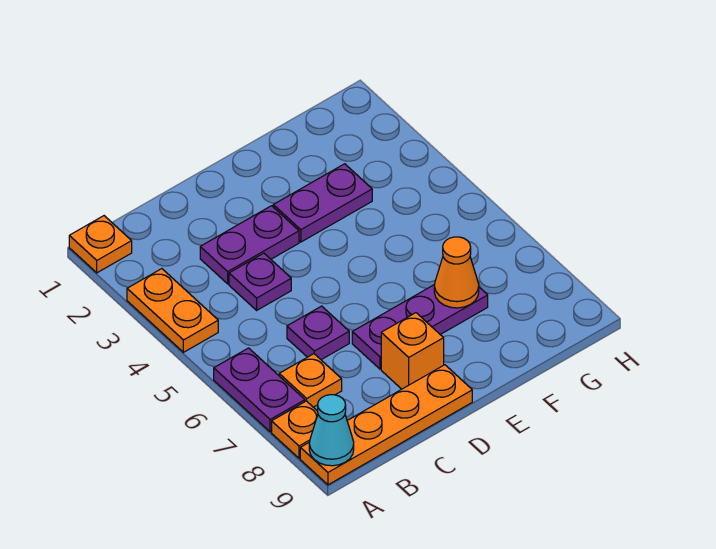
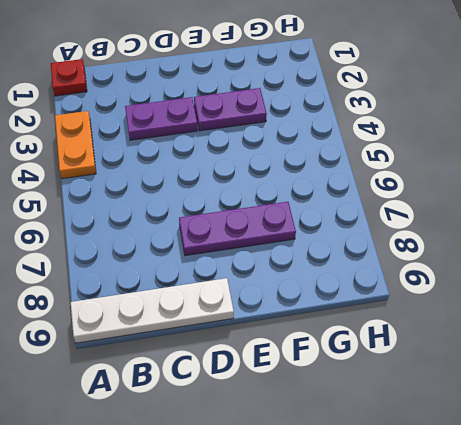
red 1x1 plate [51,59,87,96] -> orange 1x1 plate [69,216,132,273]
white 1x4 plate [71,278,234,343] -> orange 1x4 plate [300,365,472,485]
none -> purple 1x2 plate [214,348,305,432]
none -> orange 1x1 plate [272,401,318,458]
none -> orange 1x1 plate [279,354,342,407]

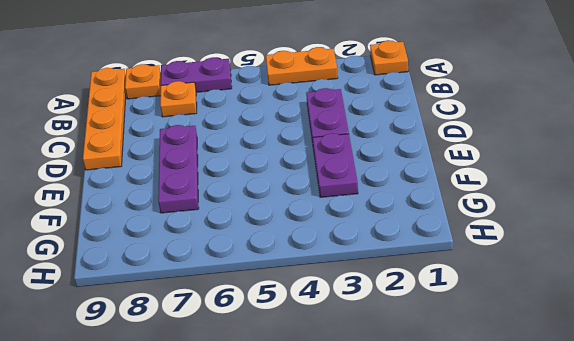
none -> purple 1x1 plate [229,253,291,310]
none -> purple 1x1 plate [287,306,349,360]
none -> orange 1x1 brick [381,313,444,389]

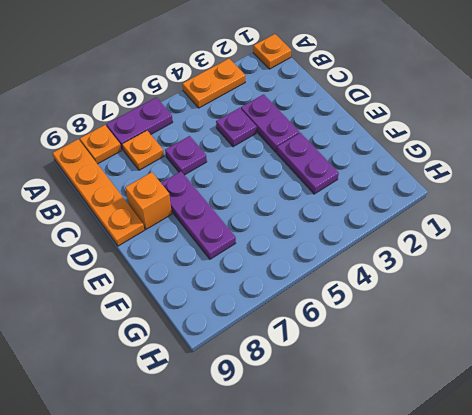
none -> cyan 1x1 cone [309,395,354,466]
none -> orange 1x1 cone [434,237,479,308]

